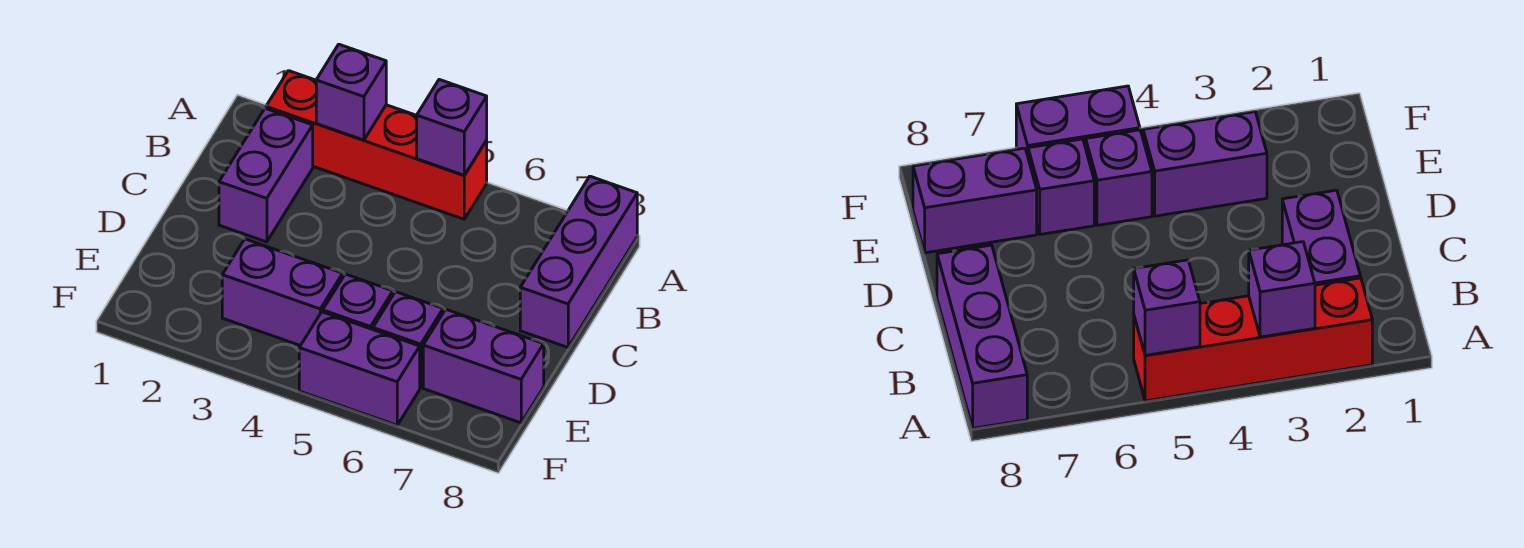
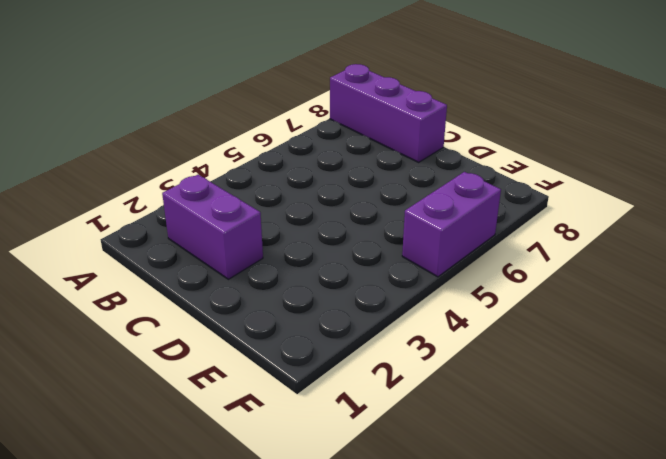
none -> red 1x4 brick [266,71,487,219]
none -> purple 1x2 brick [222,239,343,346]

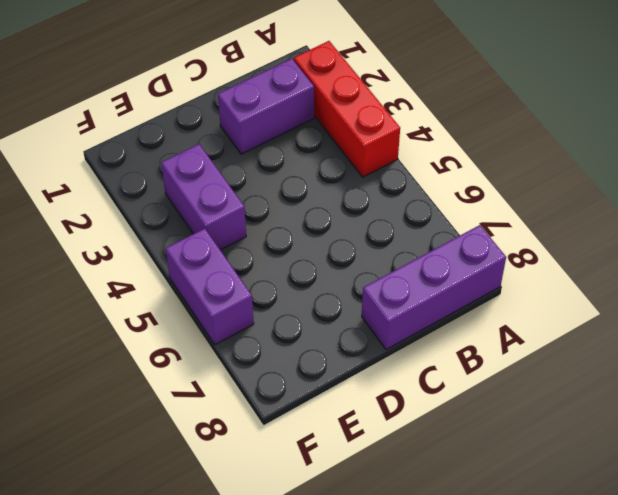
red 1x3 brick [294,41,400,177] -> red 1x4 brick [266,71,487,219]
none -> purple 1x1 brick [323,274,393,330]
none -> purple 1x1 brick [373,292,443,388]

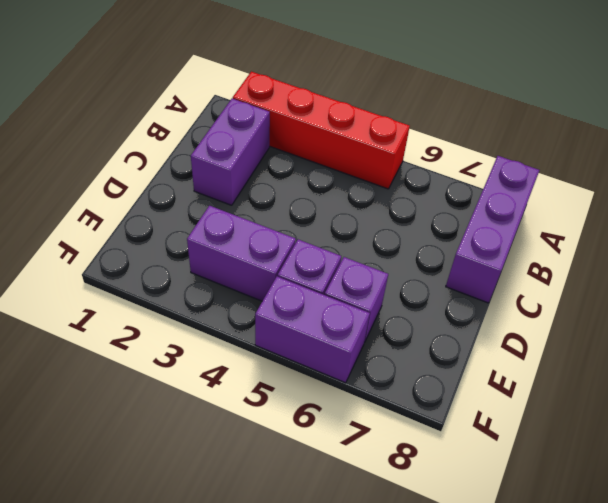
none -> purple 1x2 brick [423,309,544,423]
none -> purple 1x1 brick [316,44,386,140]

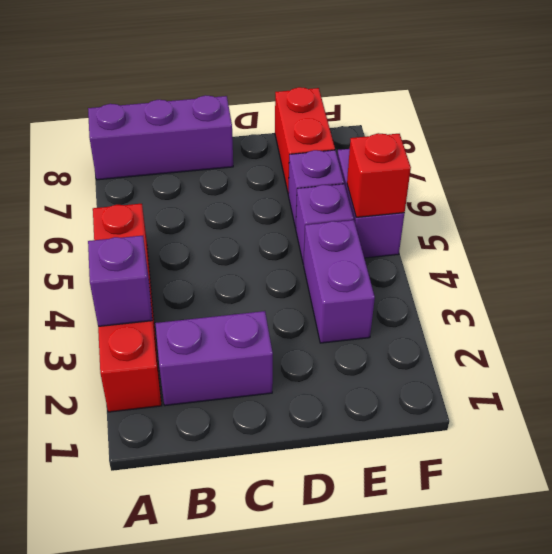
red 1x2 brick [275,87,335,193] -> purple 1x2 brick [423,309,544,423]
red 1x1 brick [347,133,411,217] -> none
none -> purple 1x1 brick [417,80,487,175]

